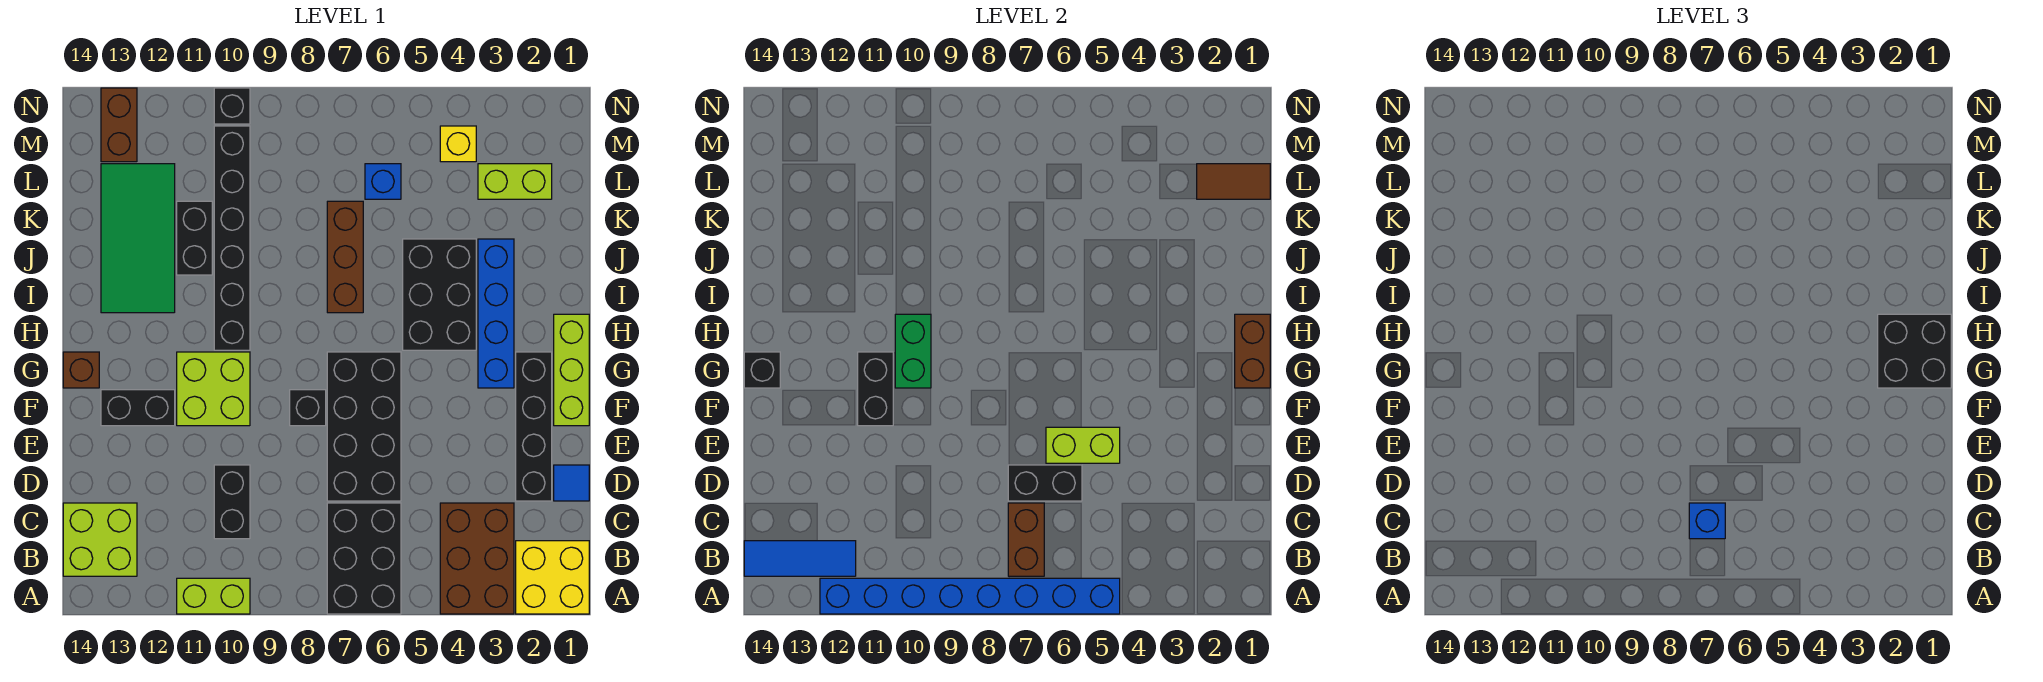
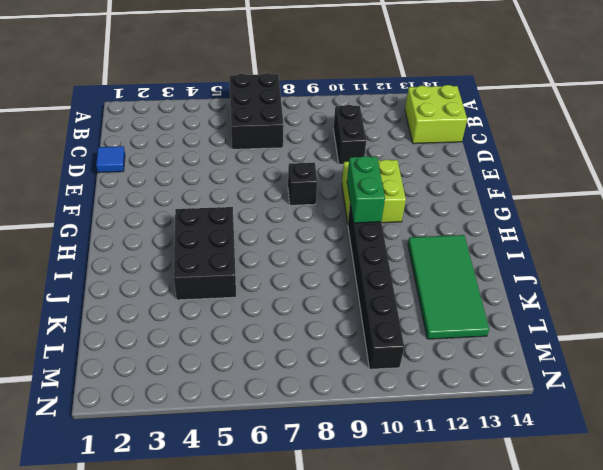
none -> yellow 2x2 brick [516,541,589,614]
none -> brown 2x3 brick [440,503,514,614]
none -> lime 1x2 brick [177,578,250,614]
none -> black 1x4 brick [516,352,552,501]

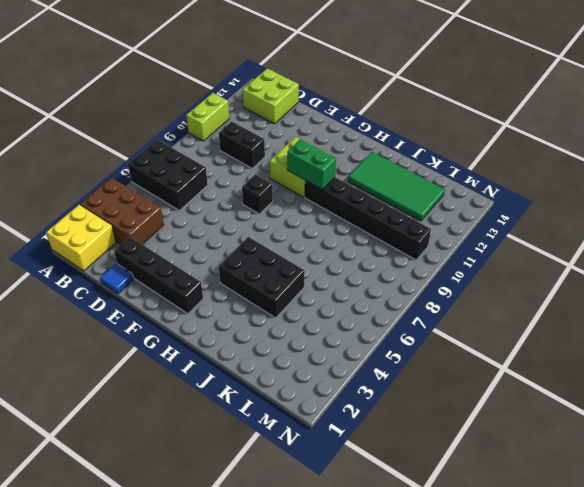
none -> black 2x4 brick [327,352,401,501]
none -> lime 1x3 brick [554,314,589,426]
none -> black 1x2 brick [101,390,175,426]
none -> blue 1x4 brick [478,239,514,388]

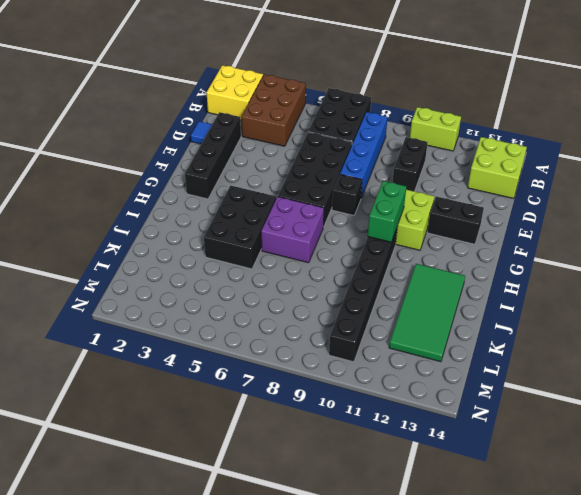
blue 1x4 brick [340,112,388,198] -> blue 1x4 brick moved to [478,239,514,388]
purple 2x2 brick [261,197,324,263] -> brown 1x3 brick [327,201,363,313]
none -> lime 1x3 brick [554,314,589,426]
none -> brown 1x1 brick [63,352,99,388]
none -> black 1x2 brick [177,201,212,275]
none -> lime 1x2 brick [478,164,552,199]

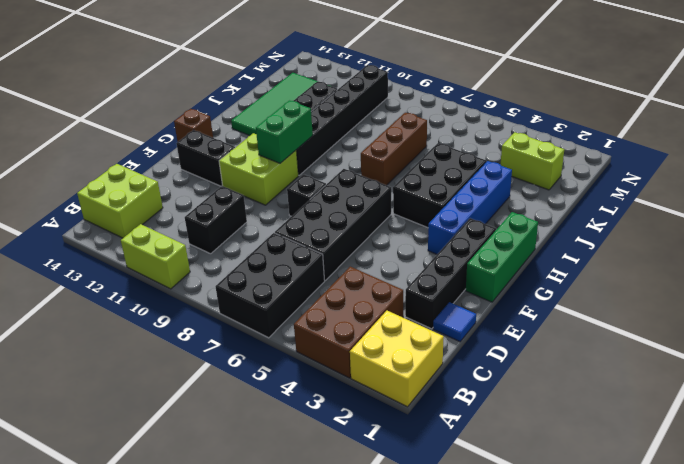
green 1x3 brick [466,212,538,302] -> lime 1x3 brick [554,314,589,426]
none -> blue 1x1 brick [365,164,401,199]
none -> yellow 1x1 brick [440,126,476,162]
none -> brown 1x2 brick [101,88,137,162]
none -> black 1x1 brick [214,88,250,124]

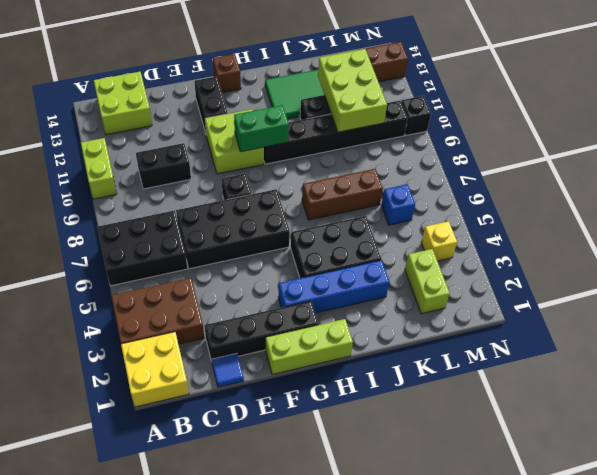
lime 2x3 brick [318,49,387,132] -> none
none -> blue 1x8 brick [820,578,1120,614]
none -> brown 1x2 brick [1008,503,1044,576]
none -> blue 1x3 tile [744,541,856,576]
none -> black 1x2 brick [1008,465,1082,501]

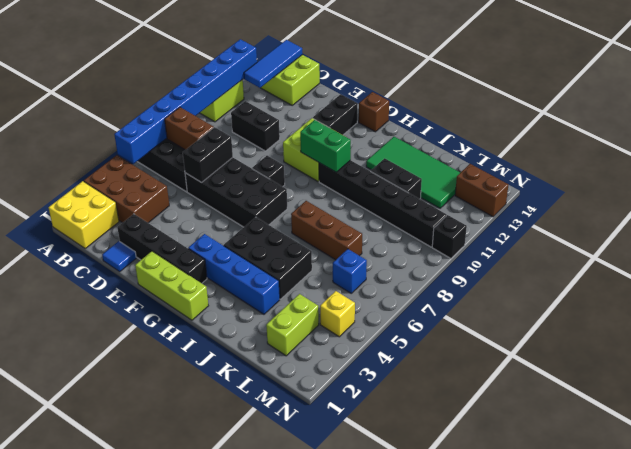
none -> lime 1x2 brick [1046,427,1120,463]
none -> black 1x2 brick [858,352,893,426]
none -> brown 1x2 brick [1235,314,1270,388]
none -> black 1x1 brick [744,352,780,388]

